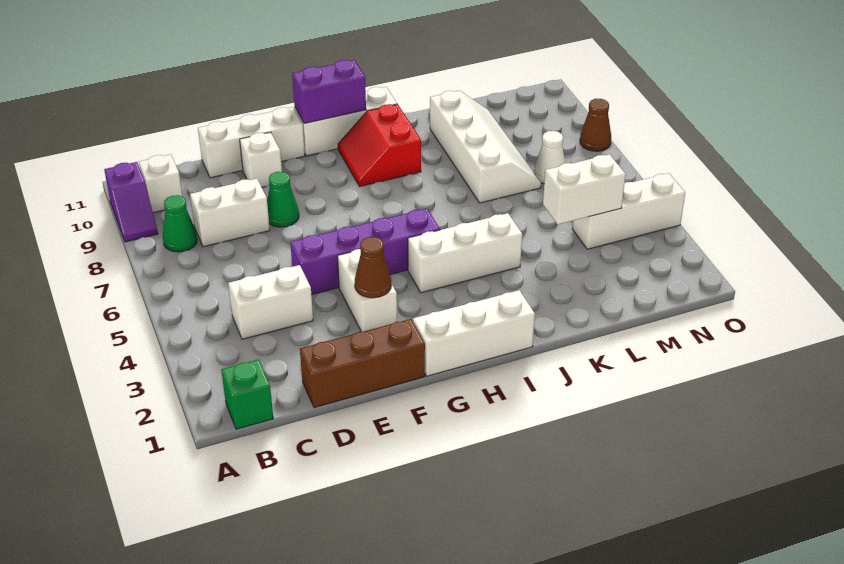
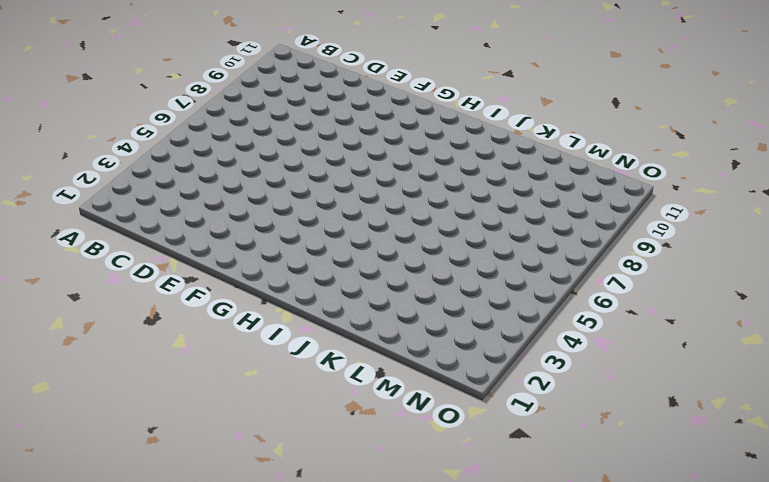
none -> purple 1x2 slope [104,162,158,242]
none -> green 1x1 brick [221,359,273,429]
none -> green 1x1 cone [163,195,197,252]

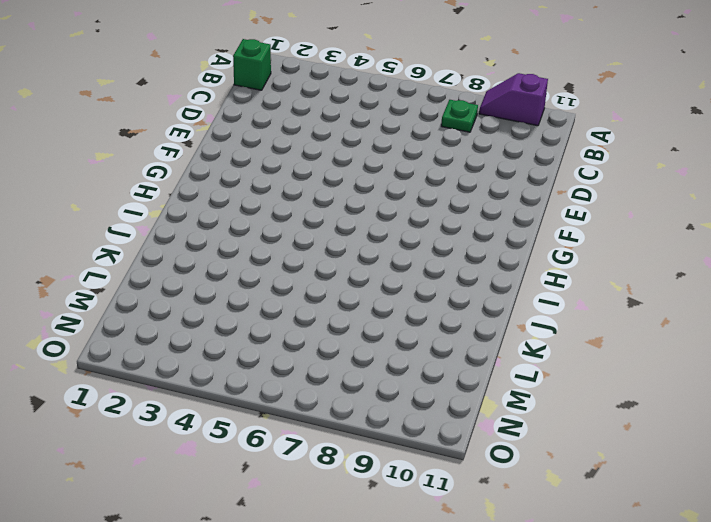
green 1x1 plate [441,100,478,132] -> green 1x1 cone [163,195,197,252]
none -> white 1x1 brick [139,154,182,213]
none -> white 1x2 brick [228,265,313,339]
none -> white 1x2 brick [190,179,270,247]

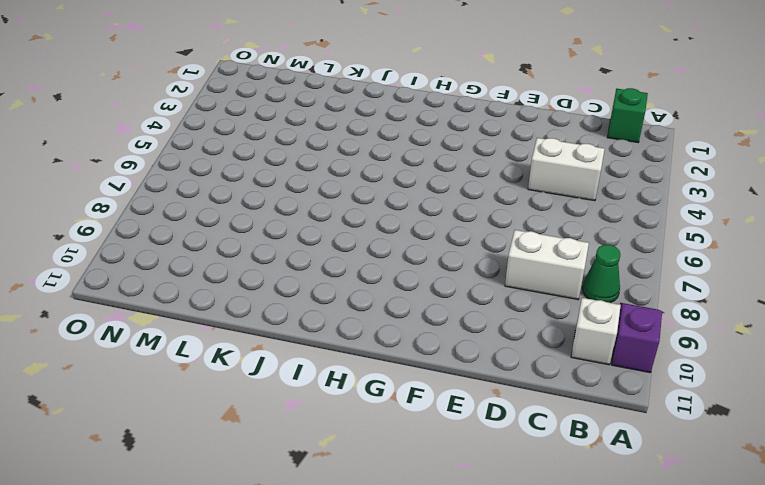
none -> brown 1x3 brick [300,319,425,408]
none -> white 1x3 brick [198,107,305,178]
none -> purple 1x4 brick [290,209,440,295]

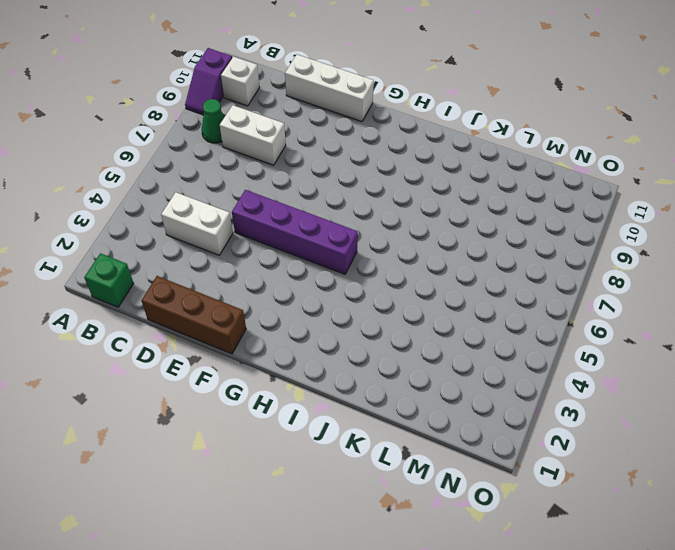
none -> green 1x1 cone [267,172,299,227]
none -> white 1x1 brick [240,132,282,187]
none -> white 1x2 brick [338,249,397,332]

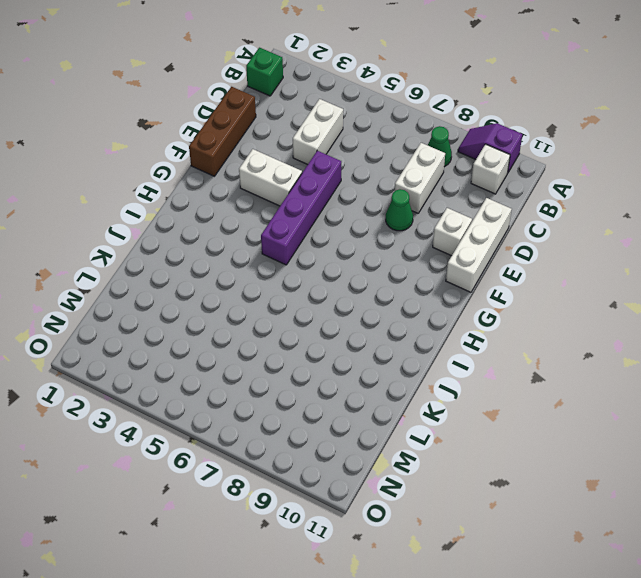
none -> white 1x3 brick [413,290,535,376]
none -> white 1x3 brick [295,87,397,156]
none -> white 1x3 brick [408,213,522,293]

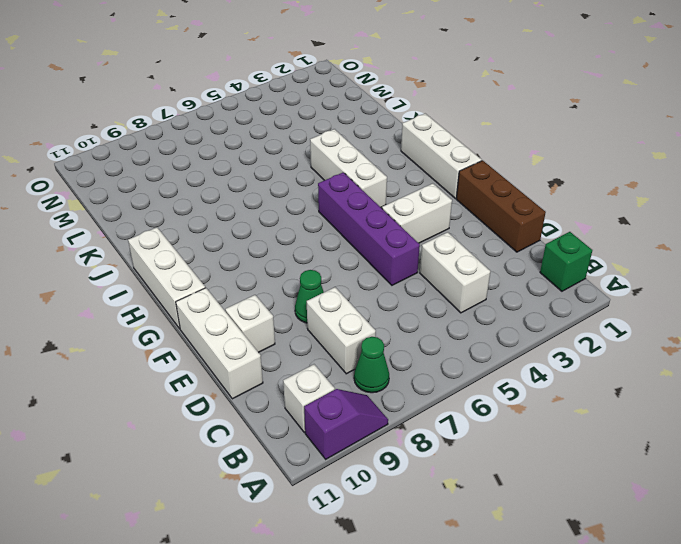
none -> red 2x2 slope [338,104,421,186]
none -> white 2x4 slope [430,90,541,203]
none -> white 1x3 brick [572,173,685,249]

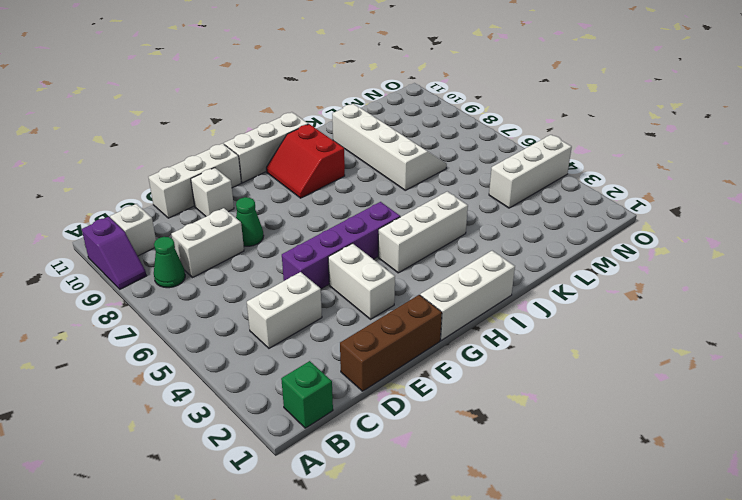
none -> white 1x1 cone [534,131,565,184]
none -> brown 1x1 cone [580,99,611,151]
none -> brown 1x1 cone [355,237,391,298]

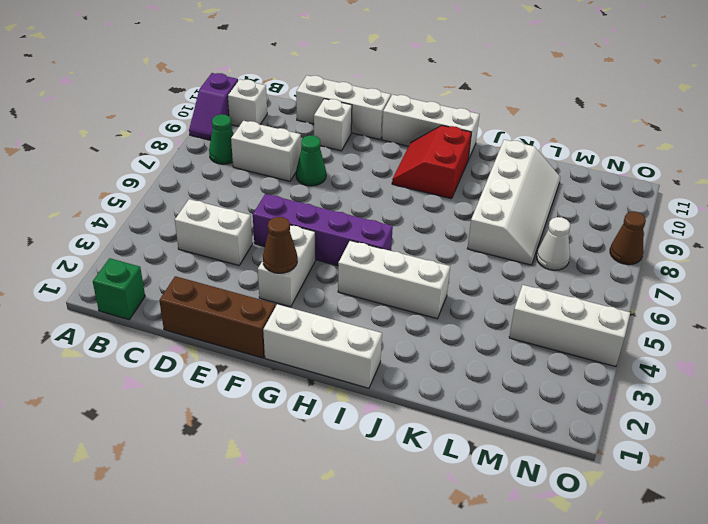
none -> purple 1x2 brick [292,60,366,123]
none -> white 1x2 brick [543,154,626,224]

